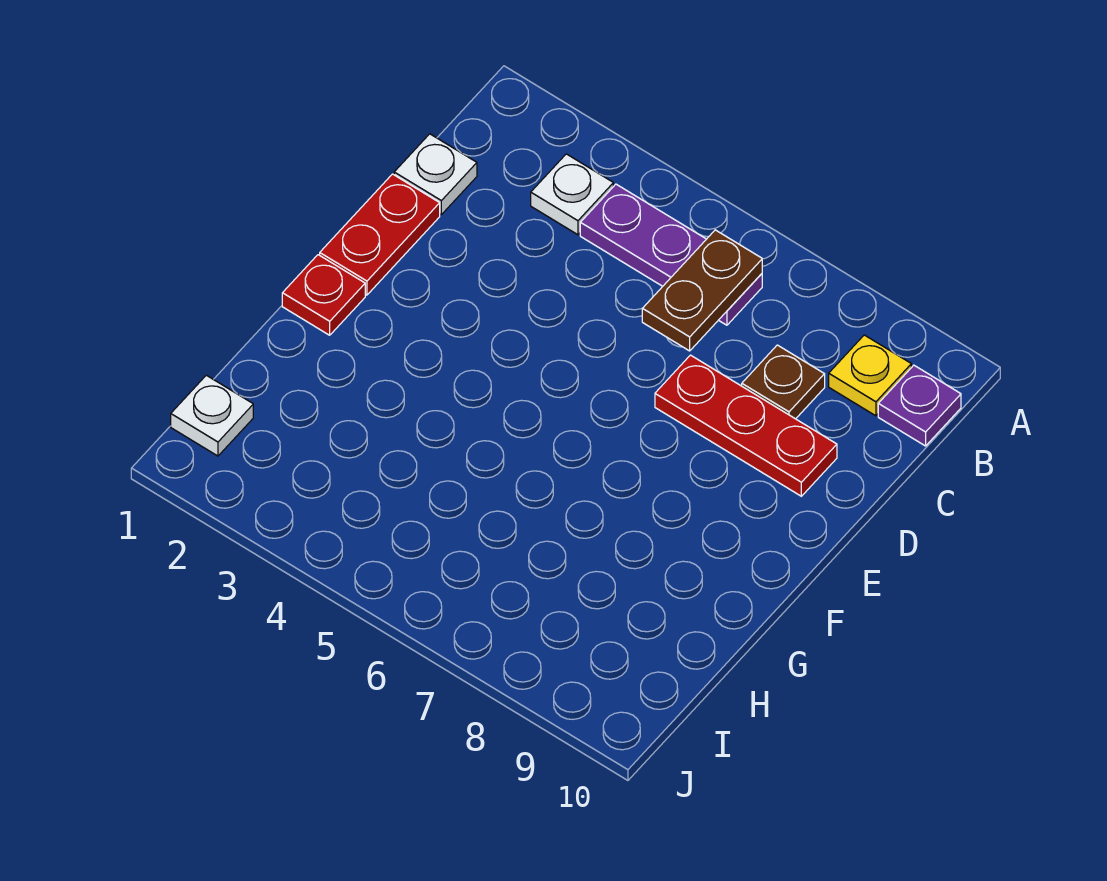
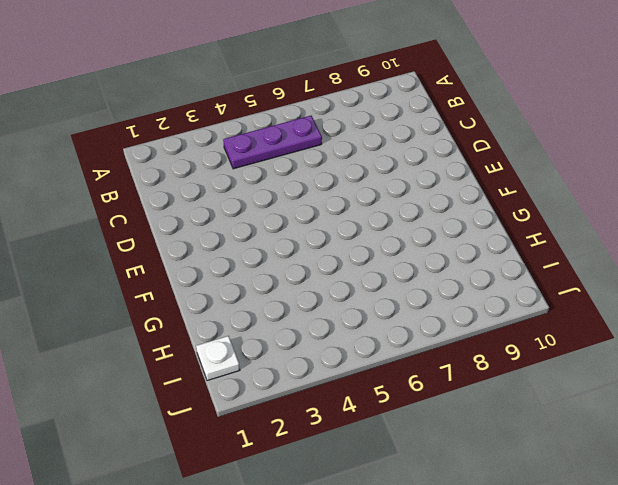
none -> white 1x1 plate [531,154,613,235]
none -> yellow 1x1 plate [829,335,911,416]

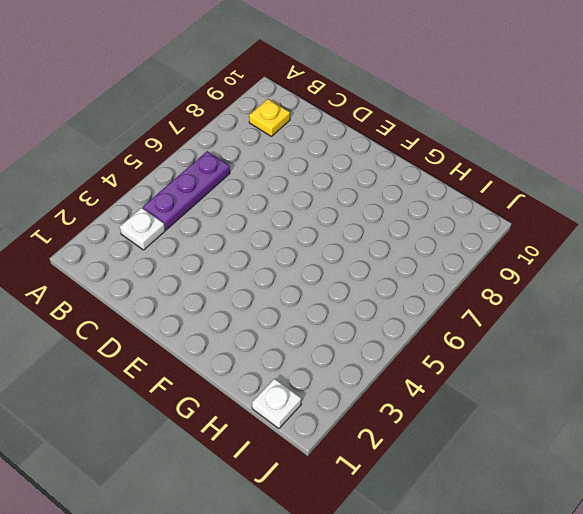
none -> purple 1x1 plate [878,365,961,446]
none -> white 1x1 plate [394,134,477,214]

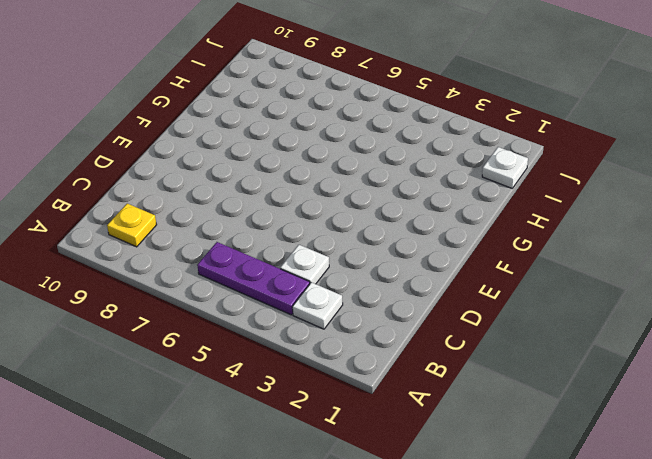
white 1x1 plate [280,245,329,284] -> white 1x1 plate moved to [394,134,477,214]
none -> purple 1x1 plate [878,365,961,446]
none -> brown 1x1 plate [742,345,825,419]

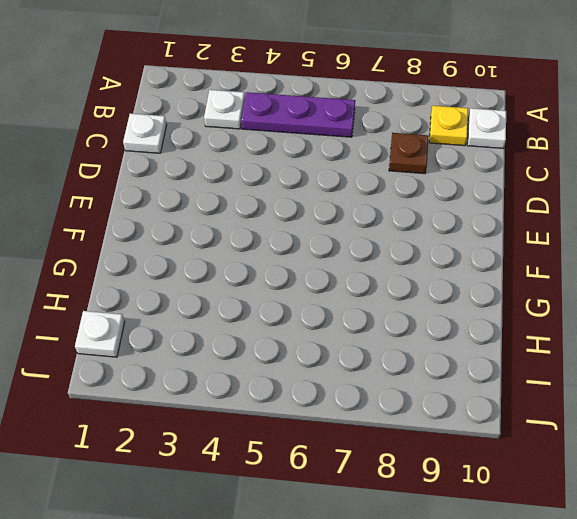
white 1x1 plate [467,108,506,148] -> purple 1x1 plate [878,365,961,446]
none -> red 1x2 plate [320,174,440,295]
none -> red 1x3 plate [655,355,837,496]

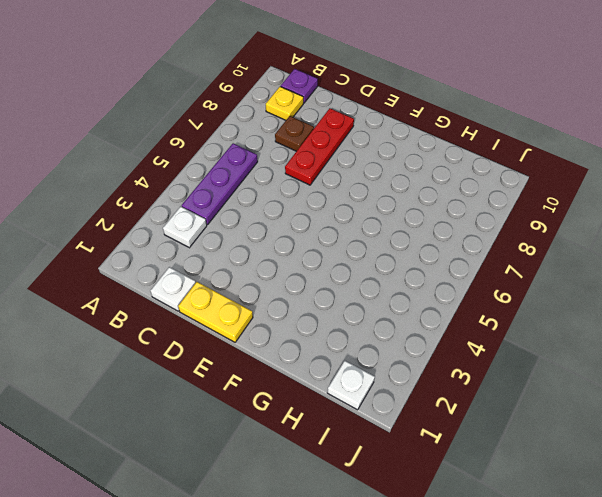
yellow 1x2 plate [178,282,253,342] -> red 1x2 plate [320,174,440,295]
none -> red 1x1 plate [282,255,365,335]
none -> brown 1x2 plate [642,230,762,351]

